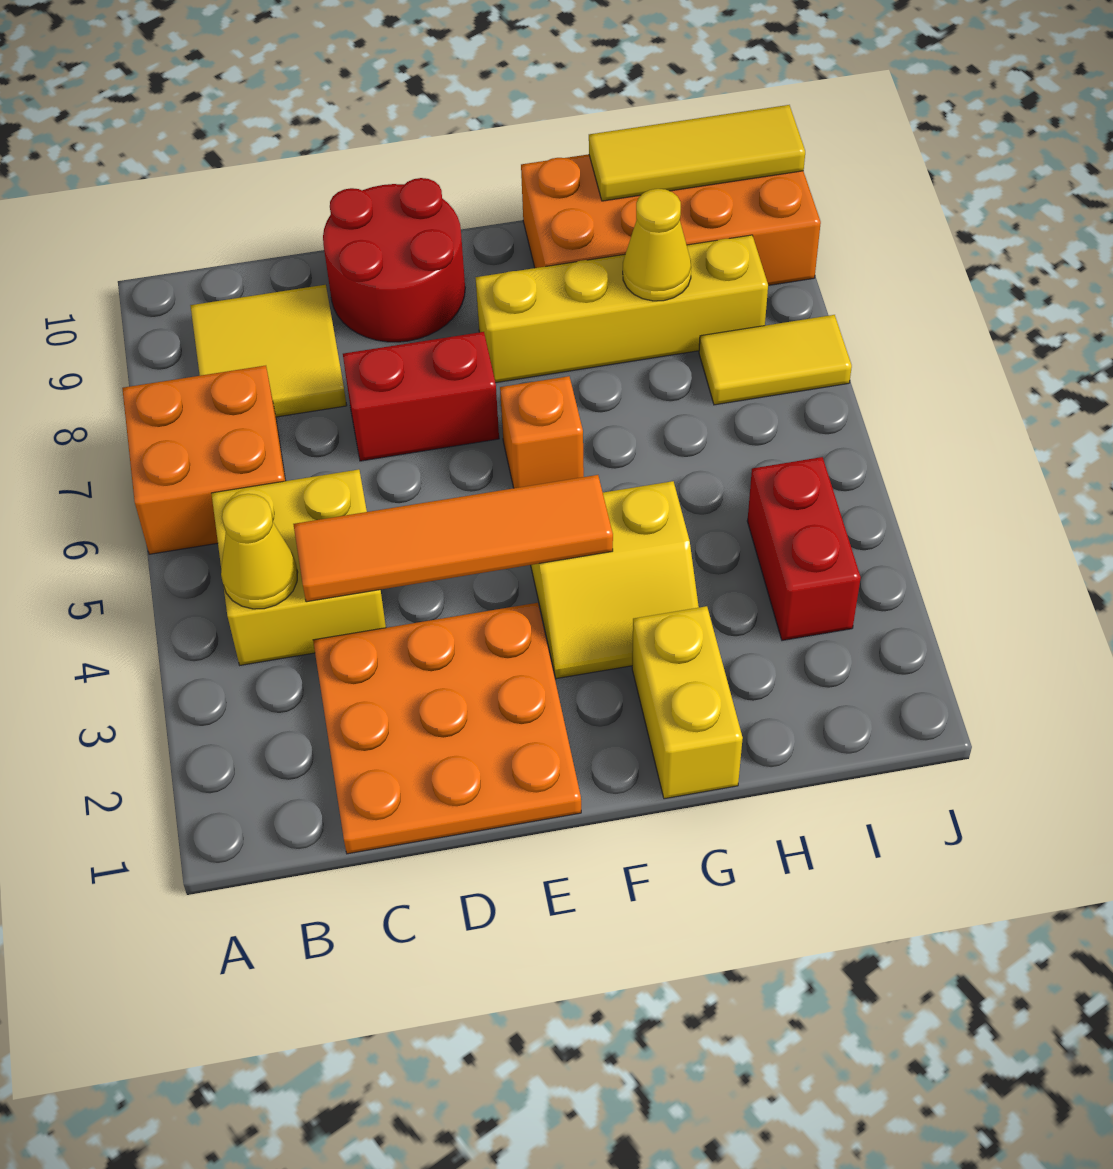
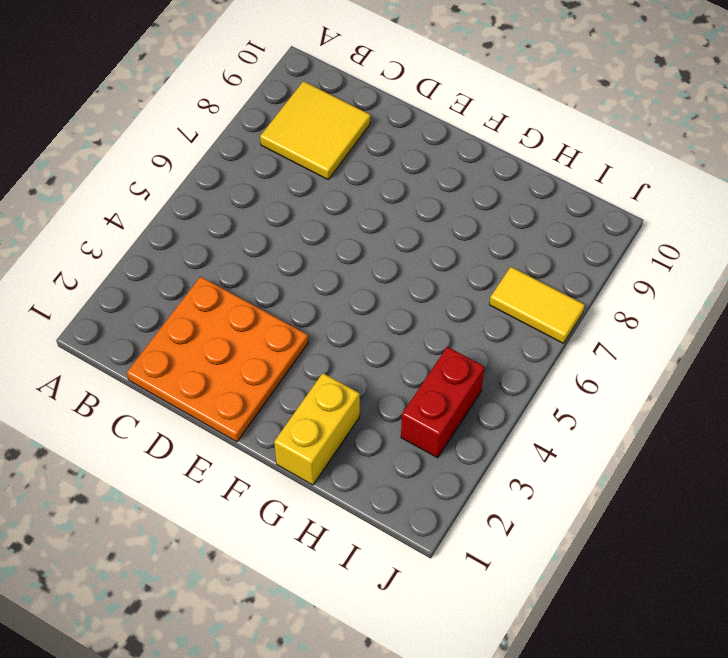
none -> orange 2x2 brick [122,366,286,554]
none -> yellow 2x2 brick [211,469,386,665]
none -> red 1x2 brick [343,332,499,461]

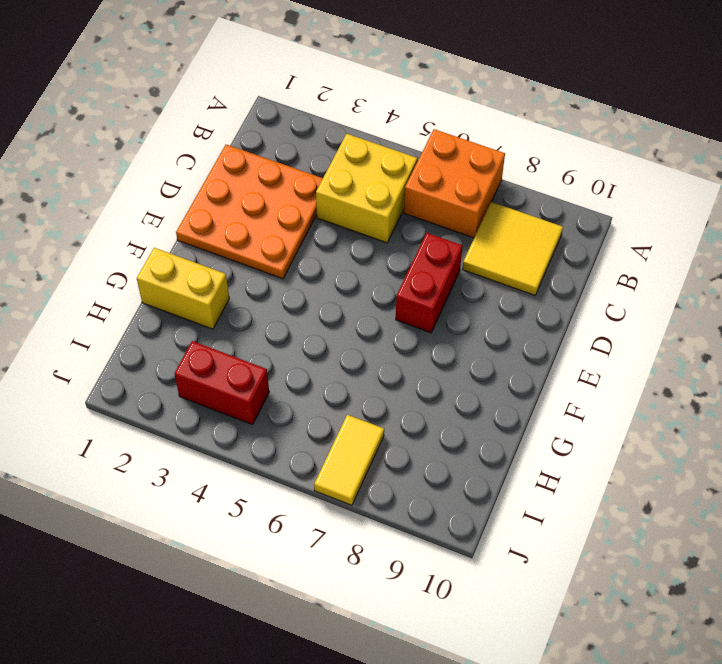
none -> red 2x2 round brick [323,178,465,342]
none -> yellow 2x2 slope [531,481,699,679]
none -> orange 1x1 brick [500,376,584,488]

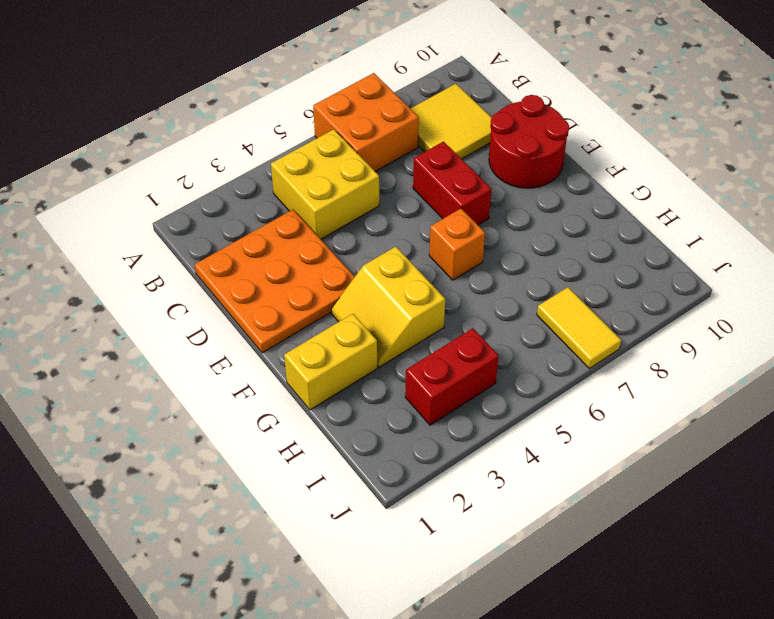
none -> yellow 1x4 brick [476,235,768,383]
none -> orange 2x4 brick [521,154,821,285]
none -> yellow 1x1 cone [221,494,298,609]

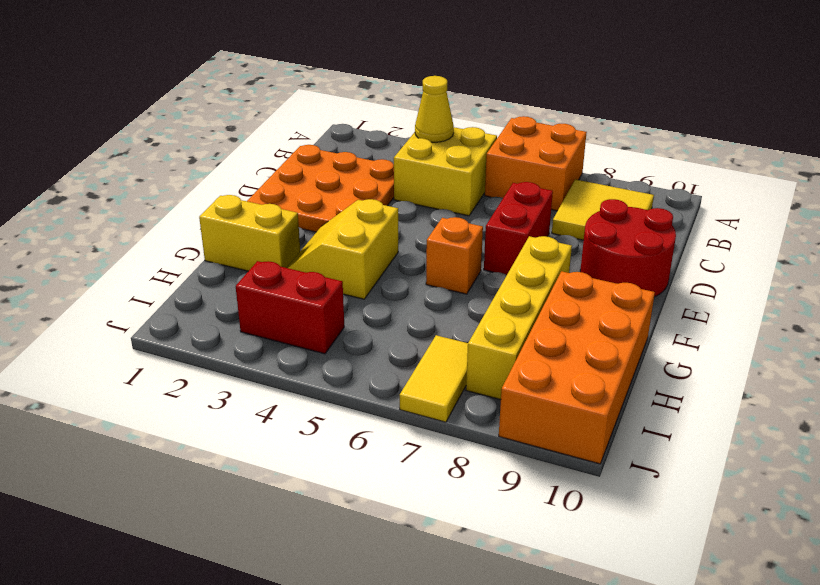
none -> orange 1x4 tile [293,475,613,602]
none -> yellow 1x1 cone [623,189,691,301]
none -> yellow 1x3 tile [589,105,805,201]

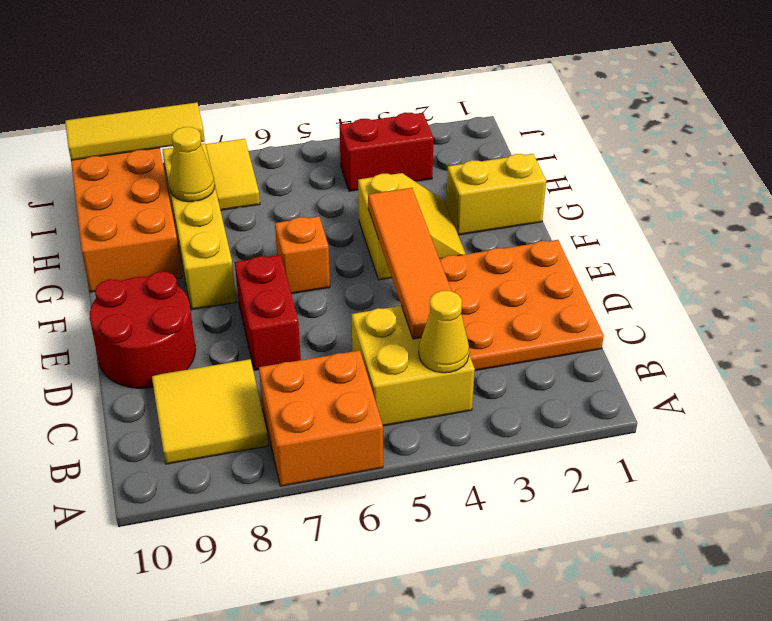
yellow 1x3 tile [65,103,205,160] -> yellow 1x3 tile turned to [589,105,805,201]

